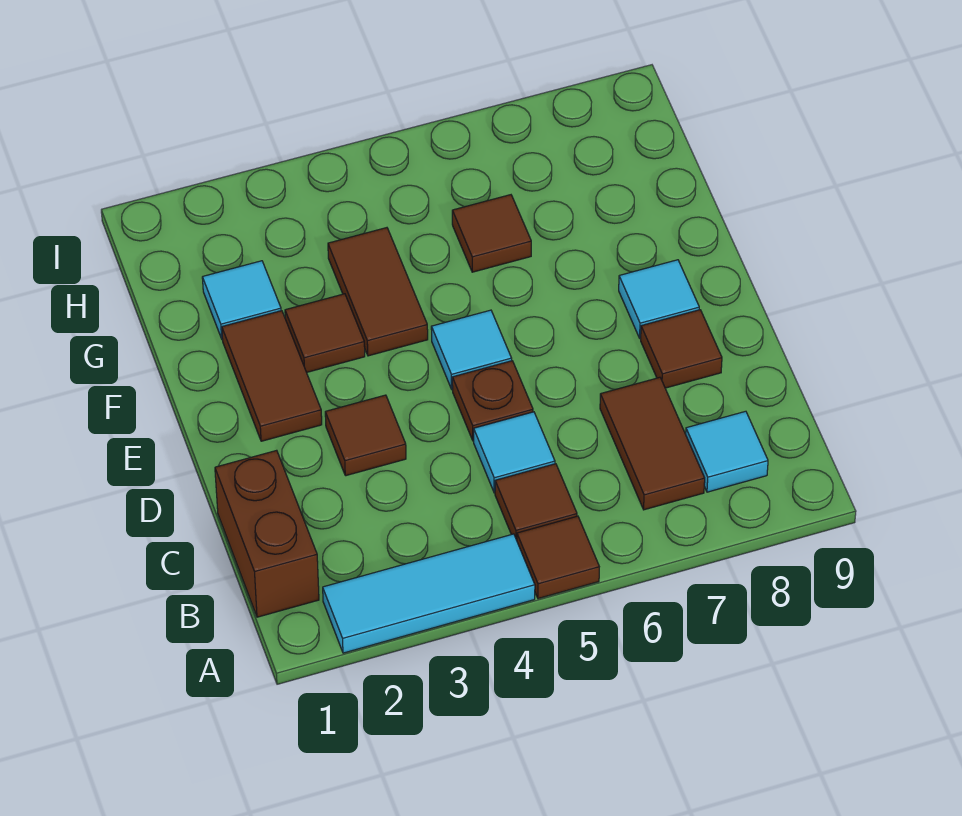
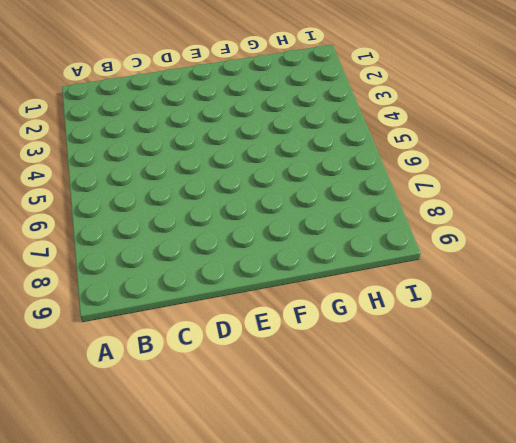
none -> cyan 1x3 tile [323,534,535,653]
none -> brown 1x1 tile [517,516,599,599]
none -> brown 1x2 brick [215,450,319,617]

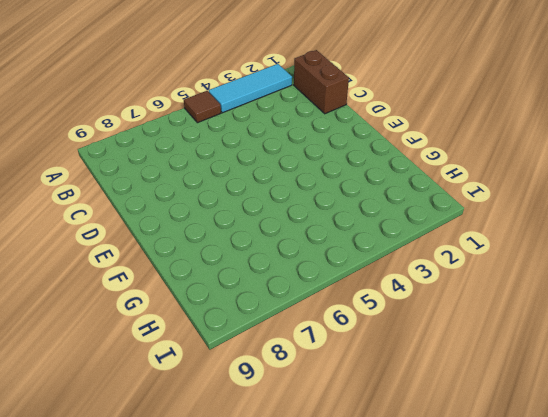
none -> brown 1x1 tile [495,464,577,540]
none -> brown 1x2 tile [600,377,705,510]
none -> cyan 1x1 tile [686,411,768,492]

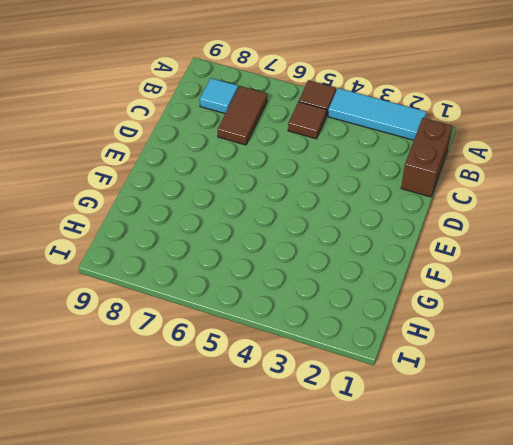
none -> cyan 1x1 tile [474,412,555,493]
none -> brown 1x1 tile [325,395,406,476]
none -> brown 1x1 plate [452,361,533,441]

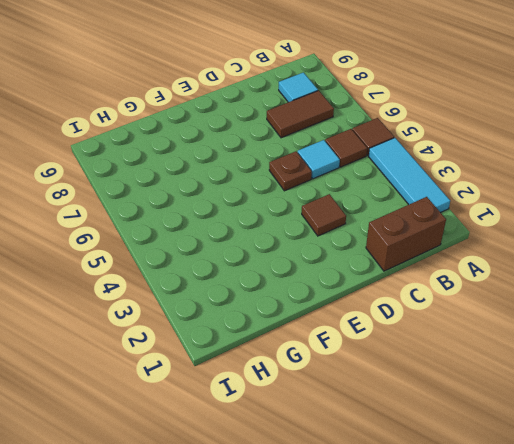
none -> brown 1x1 tile [641,310,722,388]
none -> brown 1x2 tile [222,311,322,441]
none -> cyan 1x1 tile [431,310,512,389]

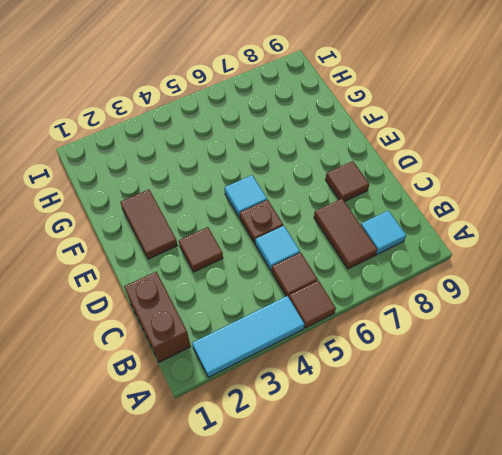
none -> cyan 1x1 tile [619,260,699,338]
none -> brown 1x1 tile [285,294,365,373]
none -> brown 1x2 tile [328,228,428,356]

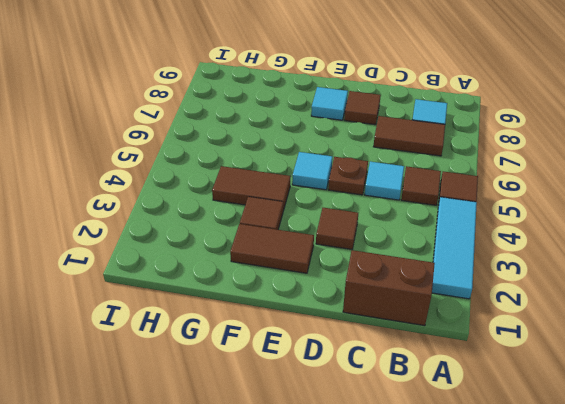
none -> cyan 1x1 tile [202,261,281,339]
none -> brown 1x1 tile [452,195,531,272]

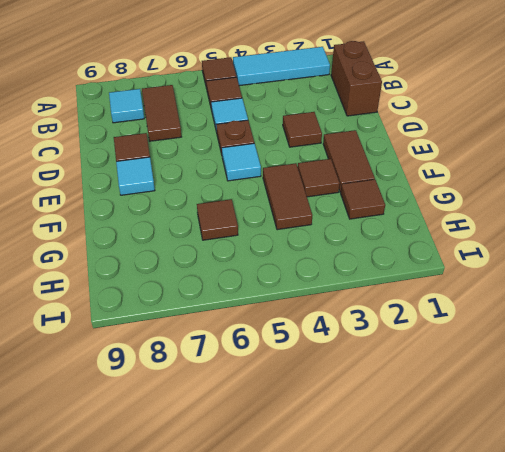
brown 1x1 tile [341,179,385,219] -> cyan 1x1 tile [202,261,281,339]

